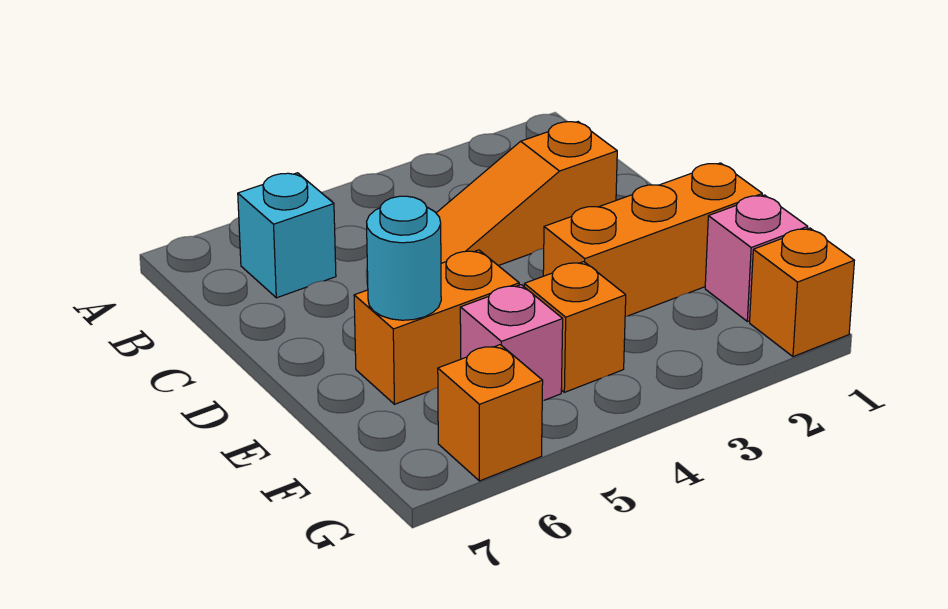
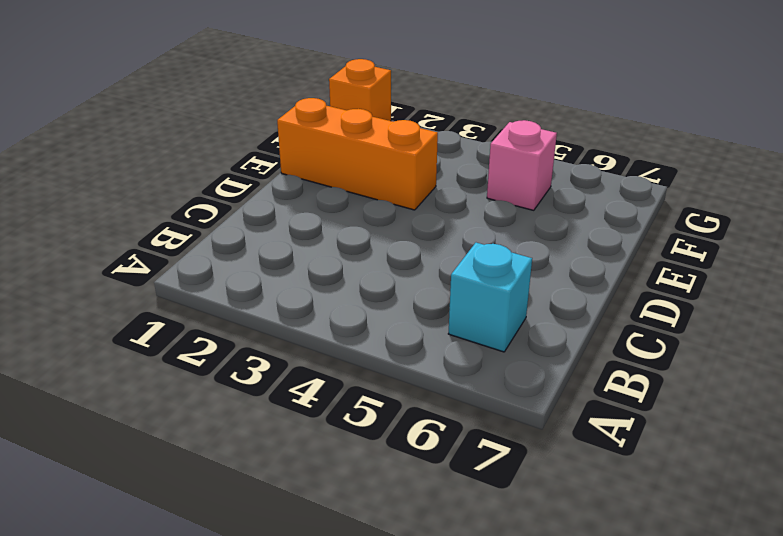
none -> orange 1x3 slope [436,122,617,266]
none -> orange 1x2 brick [354,250,519,404]

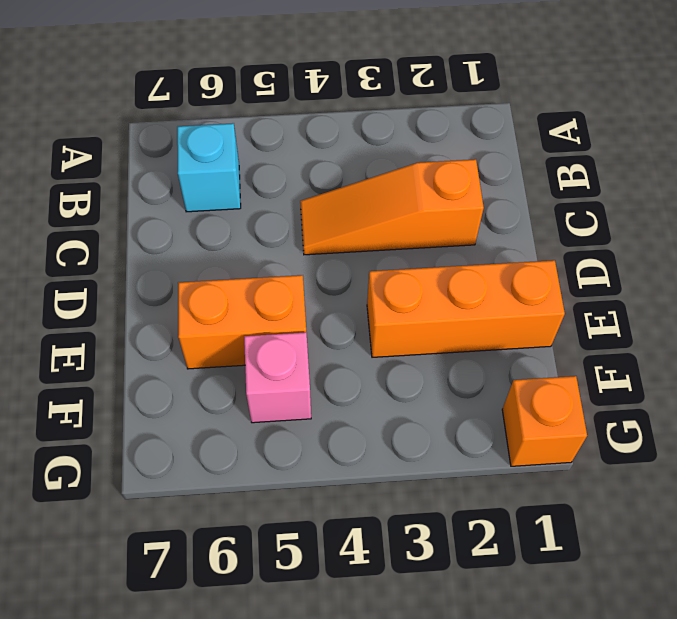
none -> pink 1x1 brick [705,195,808,321]
none -> orange 1x1 brick [524,262,626,392]

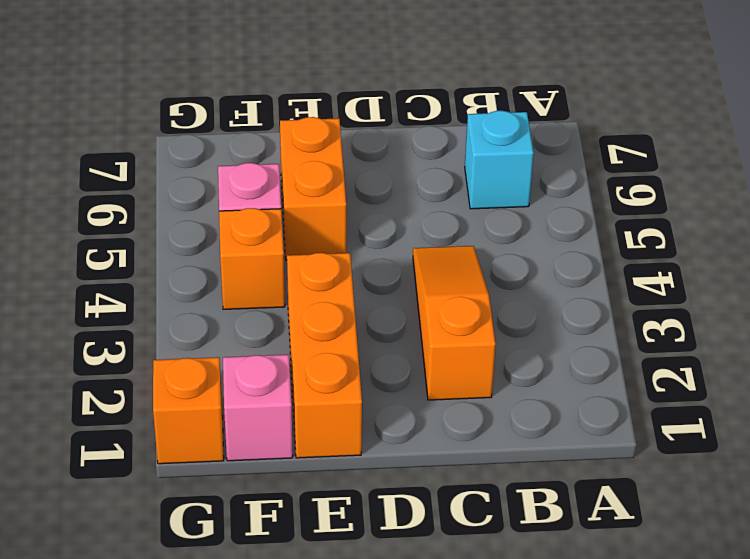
none -> orange 1x1 brick [438,345,543,481]
none -> cyan 1x1 round brick [367,196,441,320]

